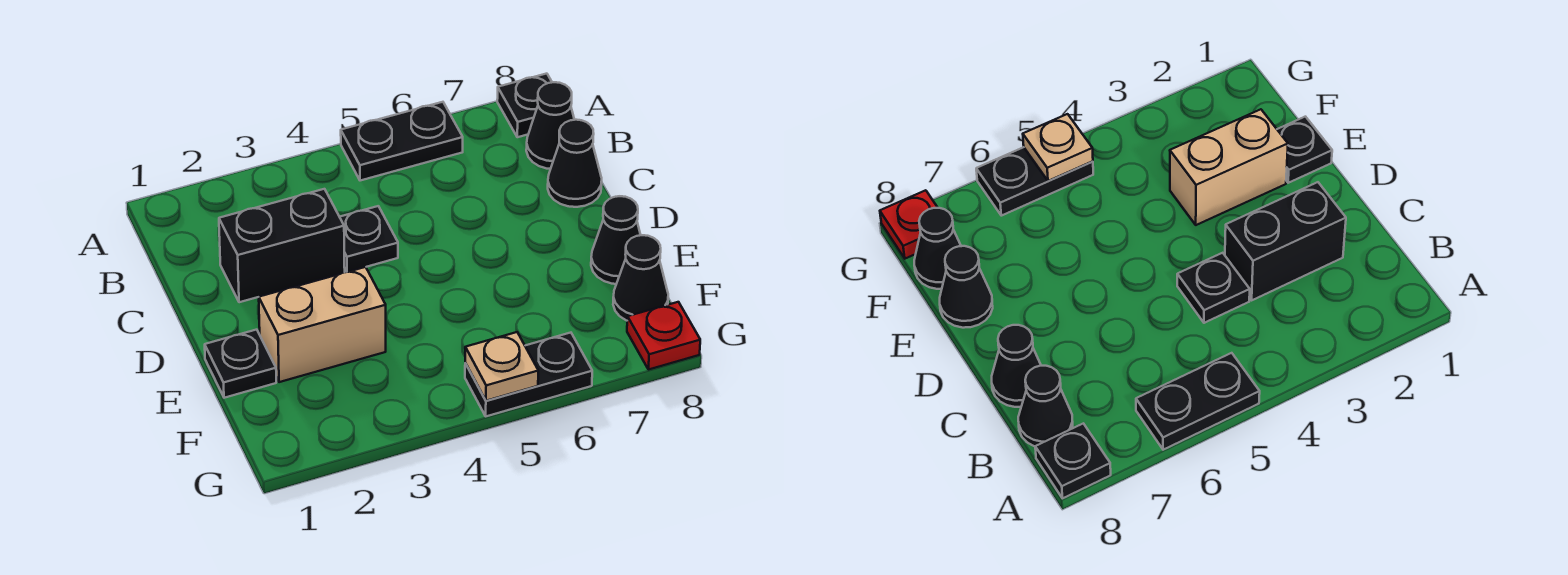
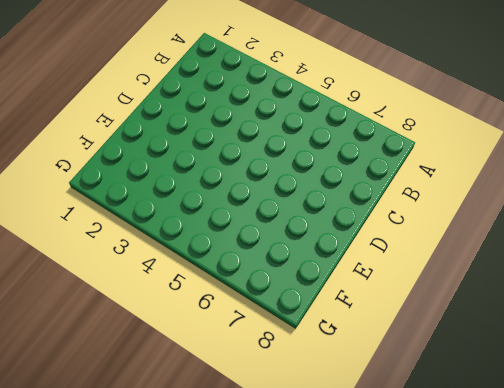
none -> black 1x2 plate [341,102,463,181]
none -> black 1x1 plate [497,74,552,137]
none -> black 1x1 cone [526,82,574,169]

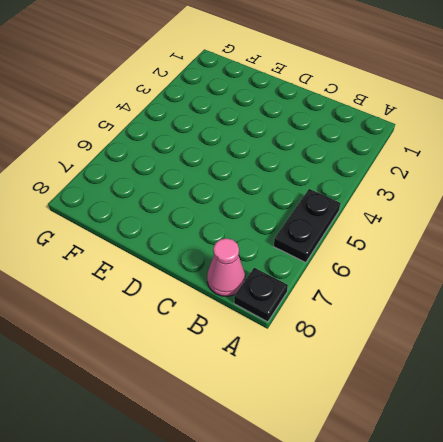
pink 1x1 cone [207,238,245,296] -> black 1x1 cone [526,82,574,169]
none -> black 1x2 brick [219,189,345,302]
none -> black 1x1 plate [340,206,398,272]
none -> black 1x1 cone [548,120,602,207]

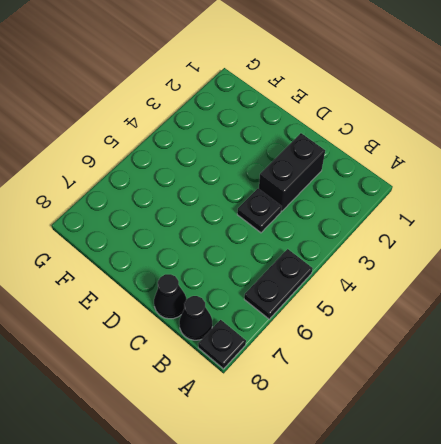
none -> black 1x1 plate [205,330,276,398]
none -> tan 1x2 brick [259,267,386,382]
none -> black 1x1 cone [591,196,641,284]

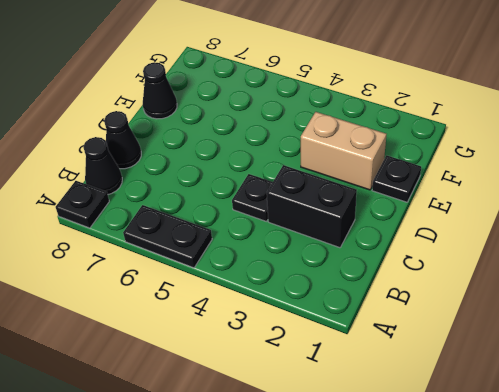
none -> black 1x1 cone [613,235,668,321]
none -> black 1x2 plate [465,333,592,416]
none -> red 1x1 plate [627,302,700,370]

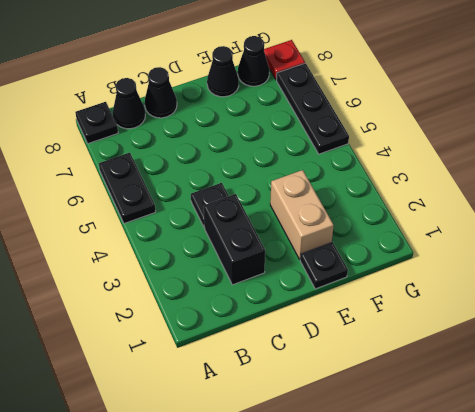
black 1x3 plate [277,63,349,154] -> black 1x2 plate [465,333,592,416]
none -> tan 1x1 plate [465,332,538,401]

